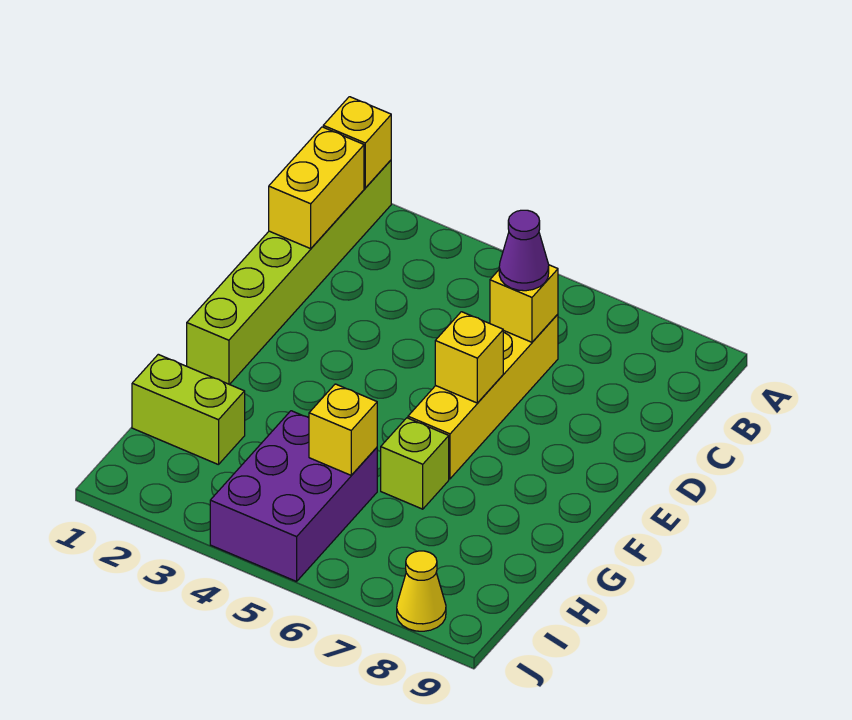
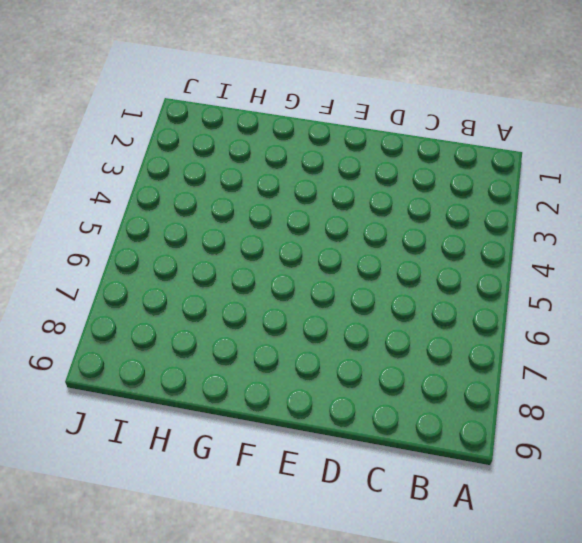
none -> lime 1x6 brick [187,160,391,385]
none -> yellow 1x4 brick [408,314,558,479]
none -> lime 1x1 brick [381,418,449,509]

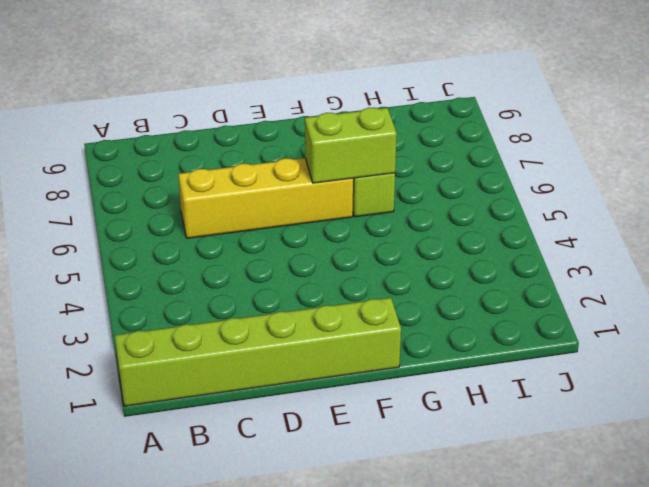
lime 1x2 brick [305,108,397,183] -> lime 1x2 brick turned to [132,354,245,465]
none -> purple 2x3 brick [210,411,377,581]
none -> yellow 1x1 cone [397,551,446,631]
none -> yellow 1x1 brick [323,97,391,188]

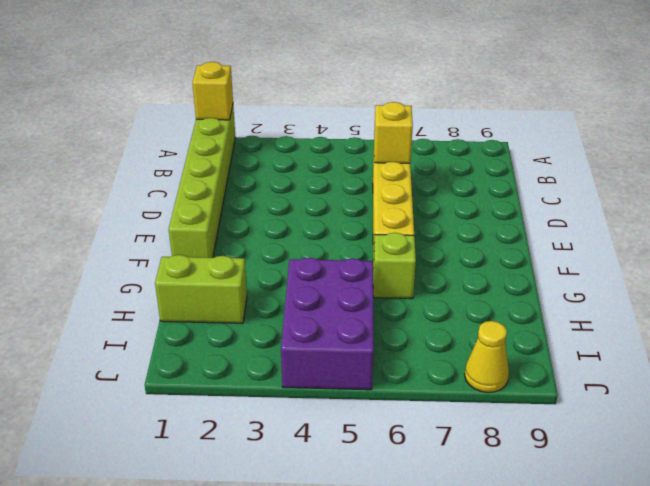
none -> yellow 1x2 brick [269,127,364,249]
none -> yellow 1x1 brick [435,312,503,403]
none -> yellow 1x1 brick [309,384,377,475]

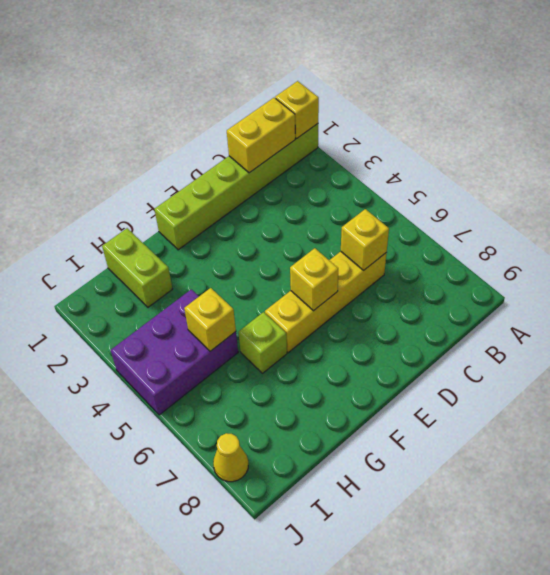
none -> purple 1x1 cone [499,210,549,291]

